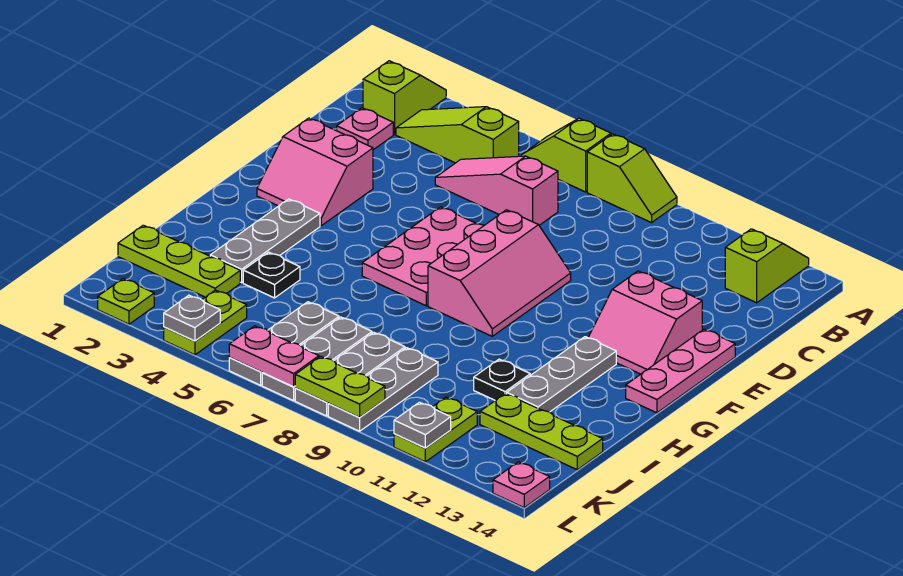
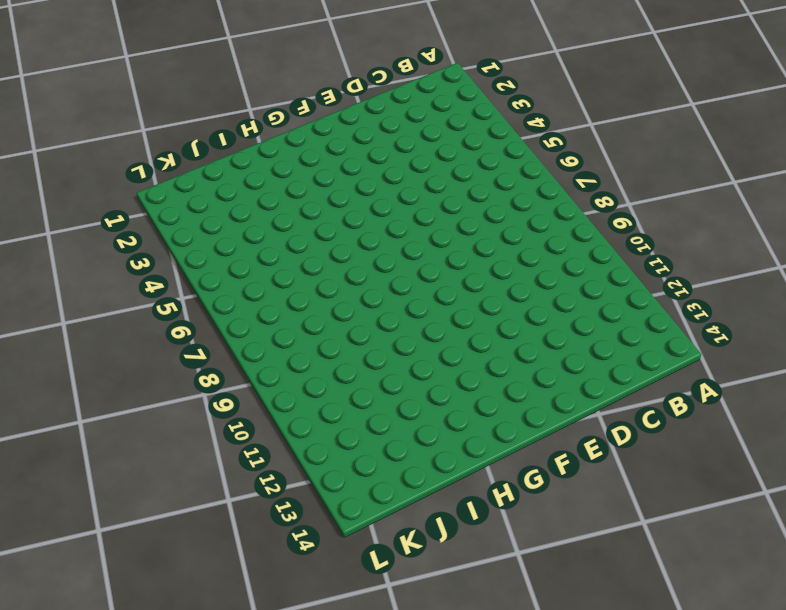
none -> lime 1x2 slope [363,61,446,135]
none -> lime 1x2 slope [521,118,611,192]
none -> lime 1x2 slope [587,134,677,223]
none -> lime 1x2 slope [725,229,809,303]

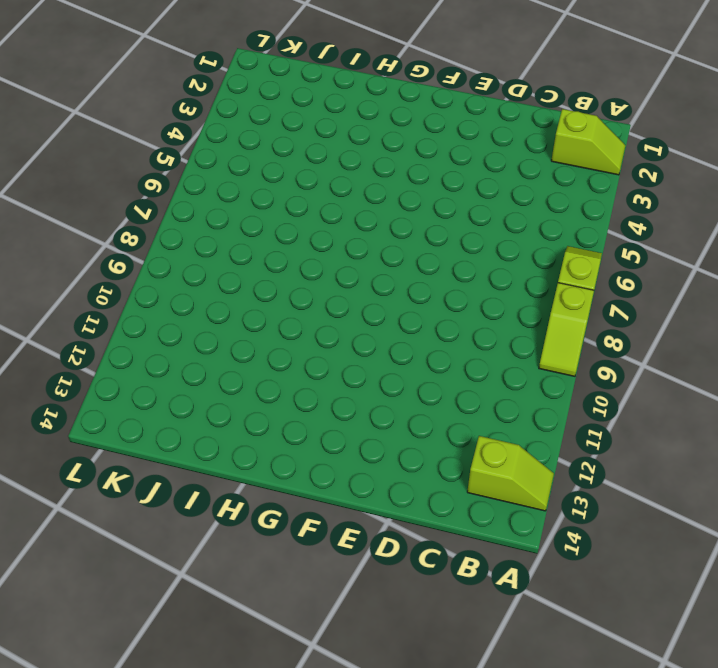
none -> lime 1x3 slope [396,107,519,163]
none -> pink 1x1 plate [337,108,393,150]
none -> pink 1x3 slope [435,156,558,225]
none -> pink 2x2 slope [257,118,373,226]

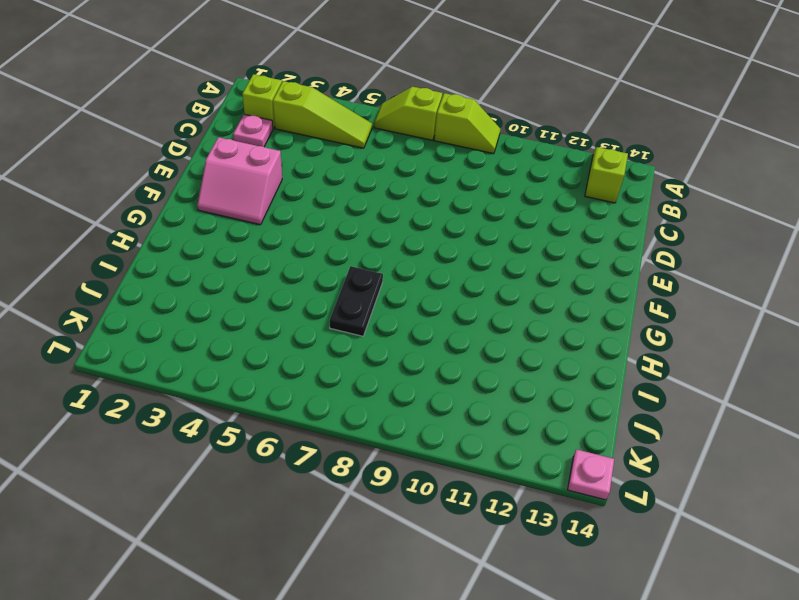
lime 1x3 slope [273,81,372,148] -> lime 1x3 slope turned to [396,107,519,163]
black 1x2 plate [330,266,383,336] -> none
none -> pink 1x3 slope [435,156,558,225]
none -> pink 2x3 plate [362,207,484,306]
none -> pink 2x3 slope [428,210,571,336]
none -> pink 2x2 slope [588,271,702,374]

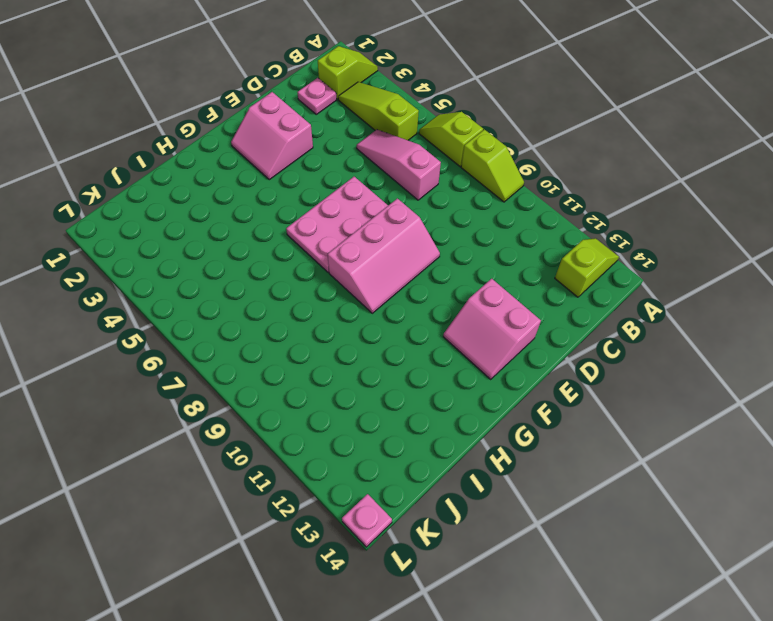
none -> pink 1x3 plate [626,329,735,413]
none -> grey 1x3 plate [210,199,320,283]
none -> grey 1x3 plate [507,337,616,412]
none -> black 1x1 plate [243,252,300,298]

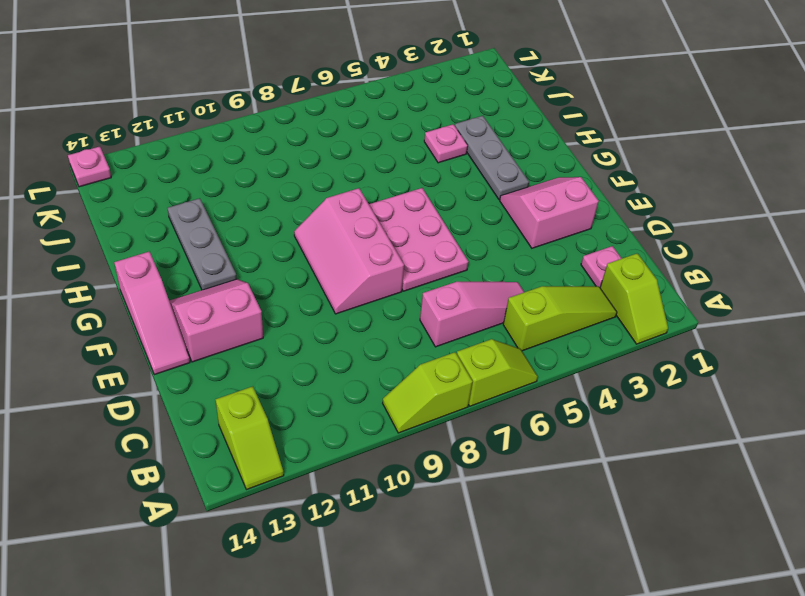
pink 1x3 slope [114,251,190,375] -> pink 1x3 plate [626,329,735,413]
pink 1x1 plate [424,124,468,163] -> black 1x1 plate [243,252,300,298]
none -> black 1x1 plate [474,359,530,400]
none -> lime 1x3 plate [118,225,240,297]
none -> grey 1x3 plate [229,302,339,385]
none -> grey 1x3 plate [262,317,372,401]

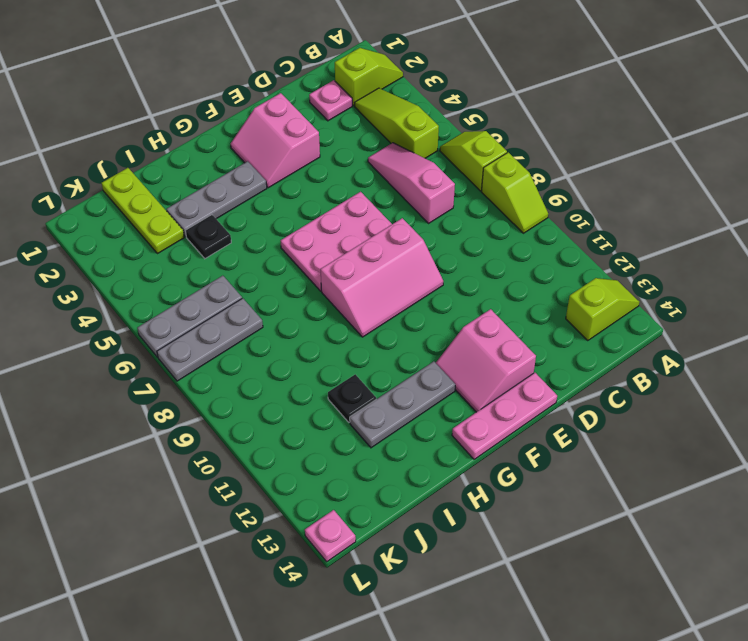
none -> grey 1x3 plate [295,332,405,416]
none -> grey 1x3 plate [328,348,438,431]
none -> lime 1x3 plate [480,394,603,470]
none -> lime 1x2 plate [164,290,247,355]

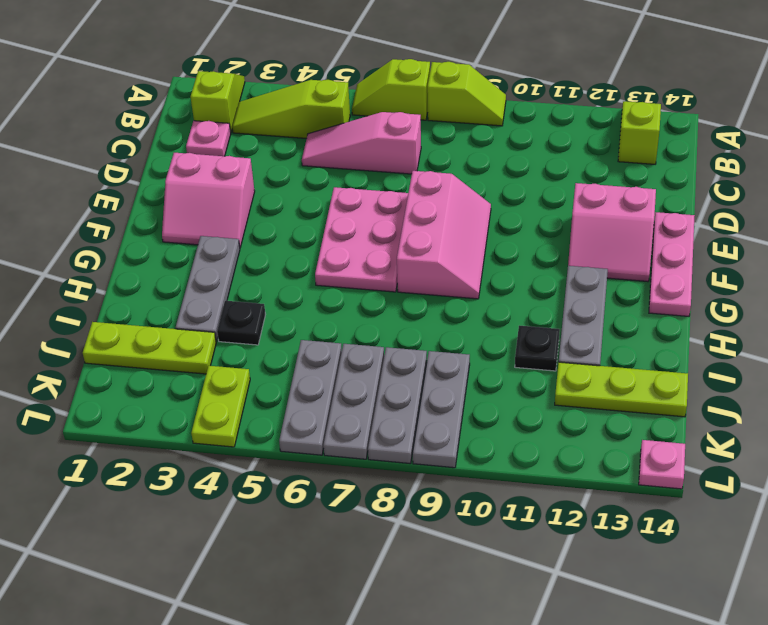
none -> lime 1x2 plate [394,397,477,462]
none -> lime 1x1 plate [98,279,154,324]
none -> grey 1x1 plate [164,295,220,341]
none -> pink 1x2 plate [229,326,319,387]

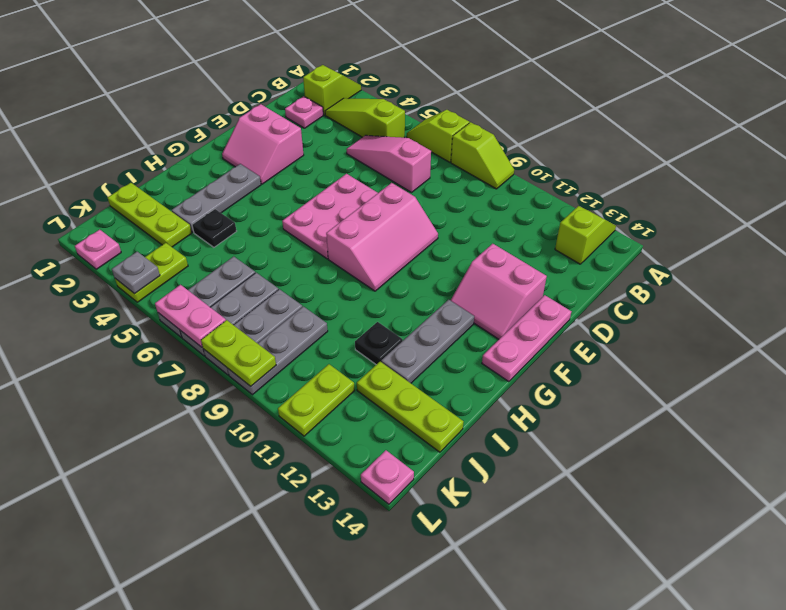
pink 1x1 plate [75,230,121,269] -> lime 1x1 plate [98,279,154,324]
none -> grey 1x1 plate [394,402,451,448]

